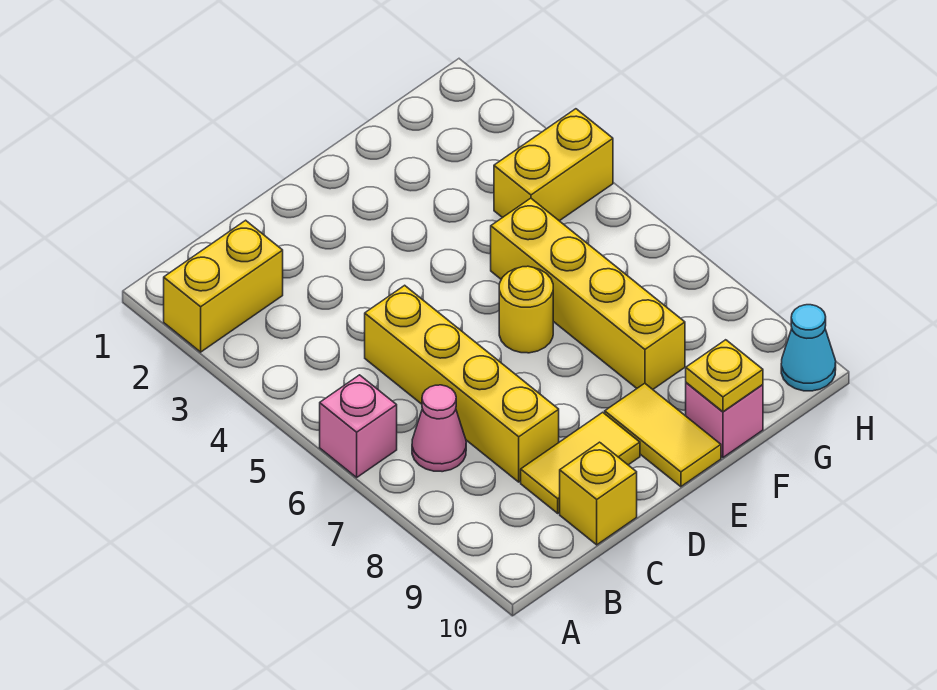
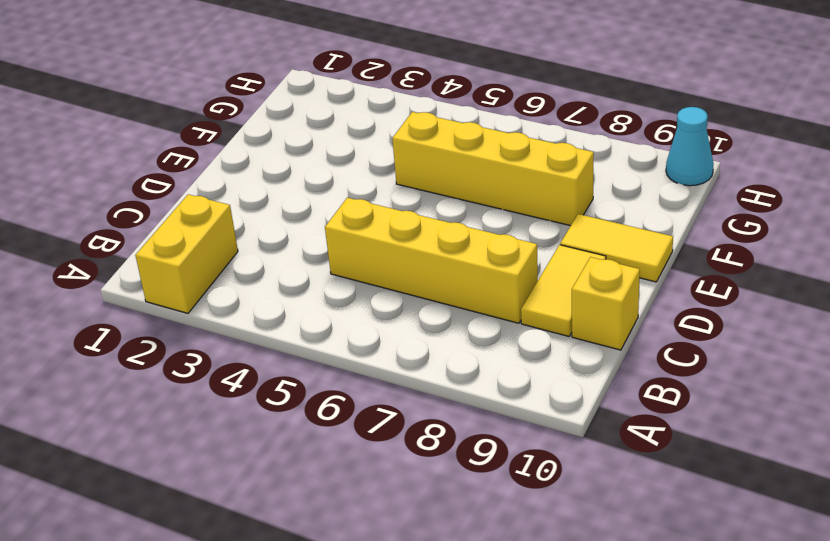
none -> pink 1x1 brick [320,375,397,477]
none -> pink 1x1 cone [412,385,466,472]
none -> yellow 1x1 round brick [499,266,553,353]

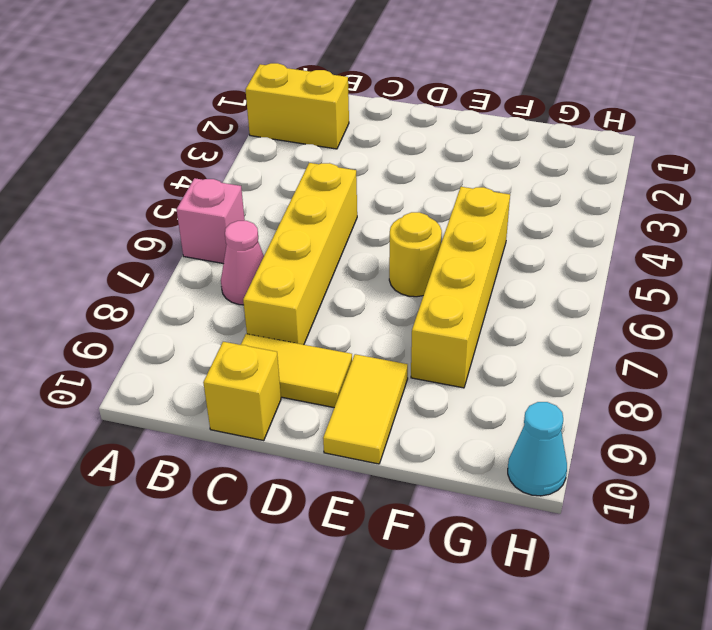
none -> pink 1x1 brick [686,383,763,457]
none -> yellow 1x2 brick [494,109,613,221]
none -> yellow 1x1 plate [686,340,763,412]

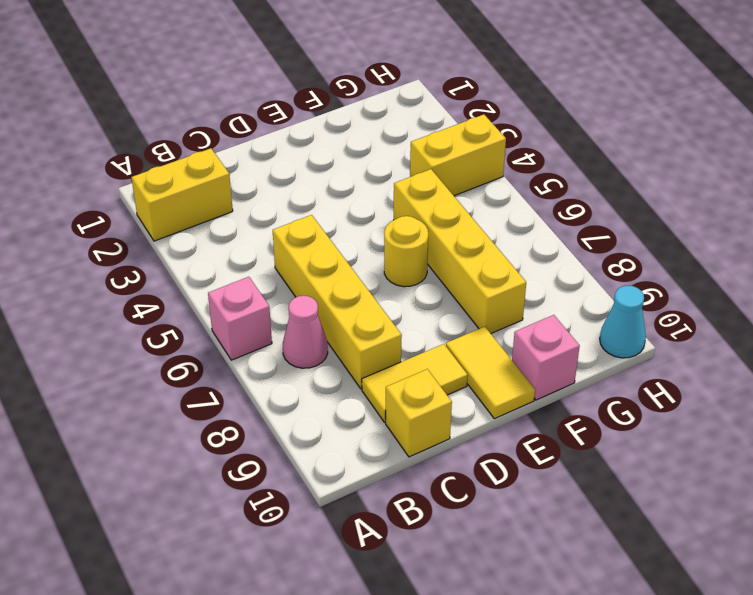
none -> yellow 1x1 plate [686,340,763,412]

